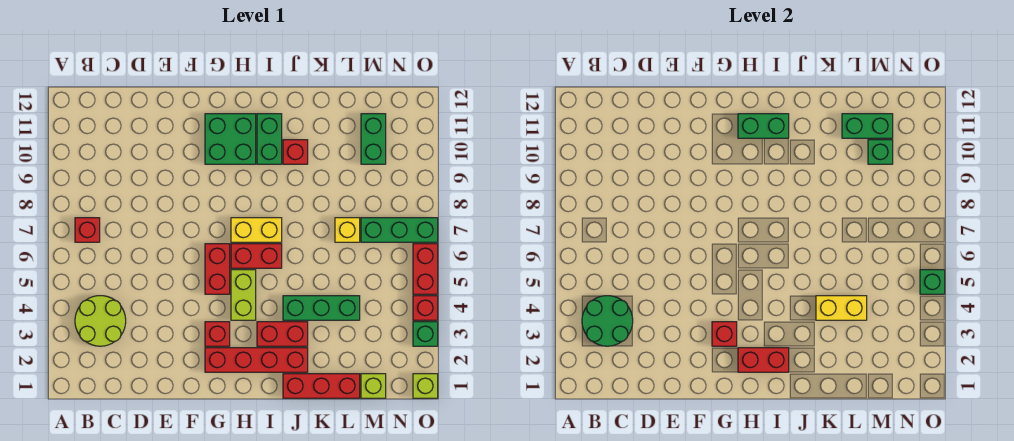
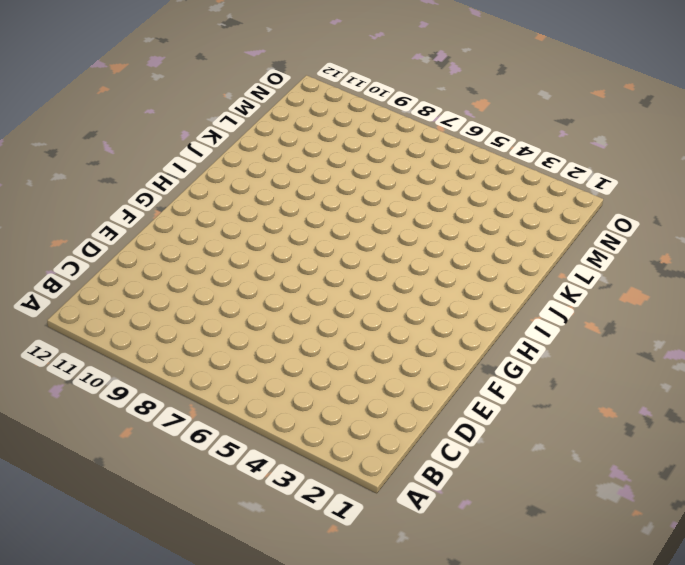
none -> lime 2x2 round brick [75,296,126,346]
none -> red 1x1 brick [75,218,100,242]
none -> red 1x4 brick [205,348,308,372]
none -> red 1x1 brick [205,322,230,346]

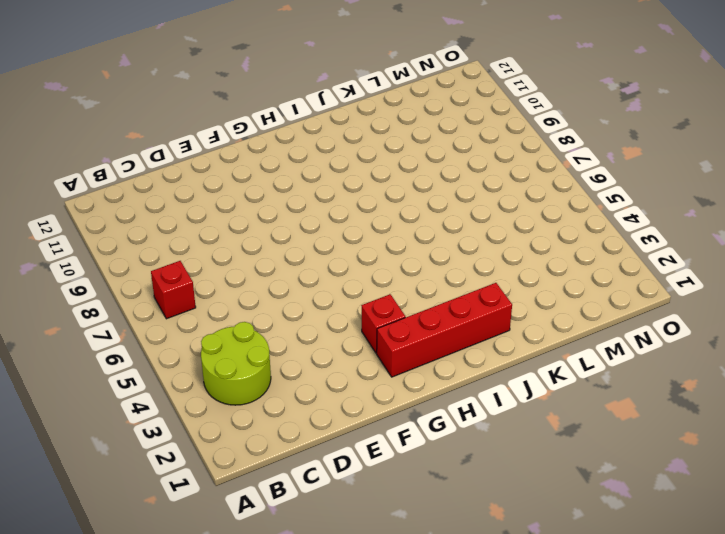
none -> red 1x2 brick [205,244,230,294]
none -> green 2x2 brick [205,114,256,164]
none -> lime 1x2 brick [231,270,256,320]
none -> red 1x2 brick [231,244,282,268]

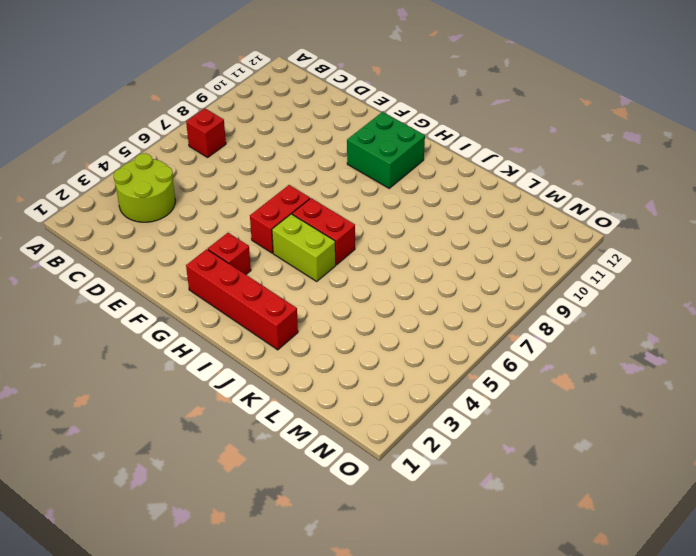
lime 1x2 brick [272,214,336,281] -> lime 1x2 brick turned to [231,270,256,320]
none -> yellow 1x2 brick [231,218,282,242]
none -> red 1x2 brick [257,322,308,346]
none -> green 1x2 brick [257,114,282,164]
none -> red 1x3 brick [283,374,360,398]

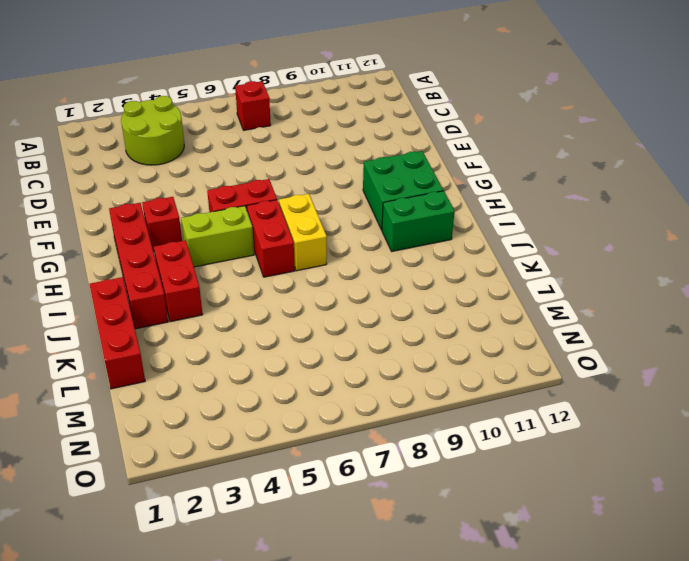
none -> green 1x3 brick [283,296,360,320]
none -> red 1x1 brick [283,140,308,164]
none -> yellow 1x1 brick [335,218,360,242]
none -> lime 1x1 brick [361,374,386,398]

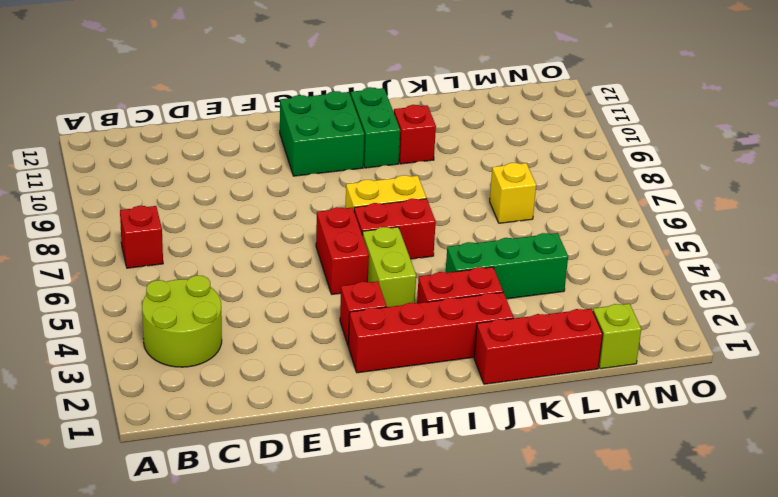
none -> green 1x3 brick [361,218,438,242]
none -> green 1x2 brick [361,114,386,164]
none -> lime 1x1 brick [413,374,438,398]
none -> green 1x1 brick [413,322,438,346]

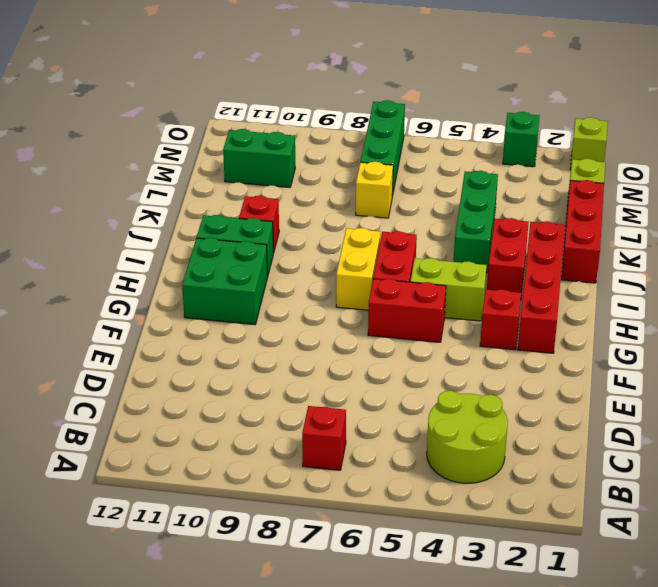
none -> red 1x1 brick [413,296,438,320]
none -> red 1x2 brick [413,244,438,294]
none -> green 2x2 round brick [582,296,633,346]
none -> red 1x1 brick [712,322,737,346]

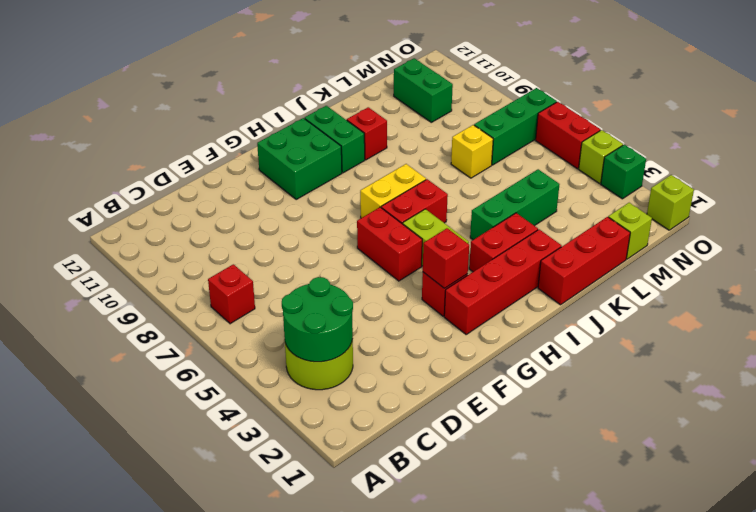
lime 1x1 brick [579,130,623,183] -> red 1x1 brick [413,296,438,320]
none -> red 1x2 brick [738,348,789,372]
none -> green 1x2 brick [738,114,789,138]
none -> yellow 1x2 brick [816,296,867,320]
none -> green 1x2 brick [842,114,893,138]

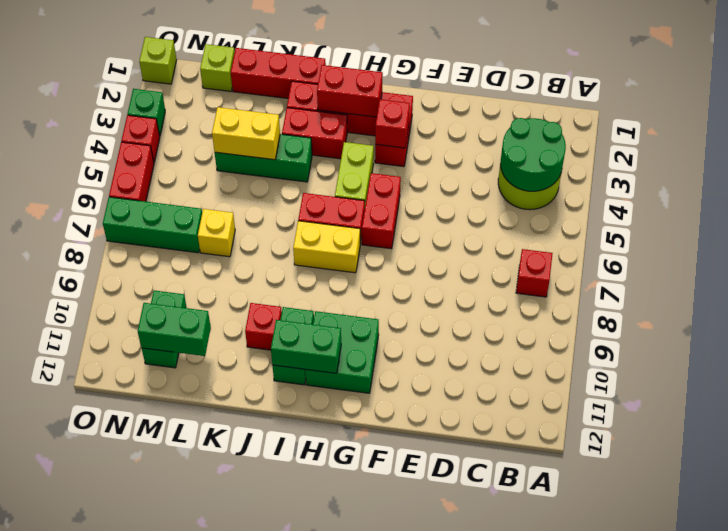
none -> green 1x1 brick [868,140,893,164]
none -> green 1x1 brick [920,270,945,294]

